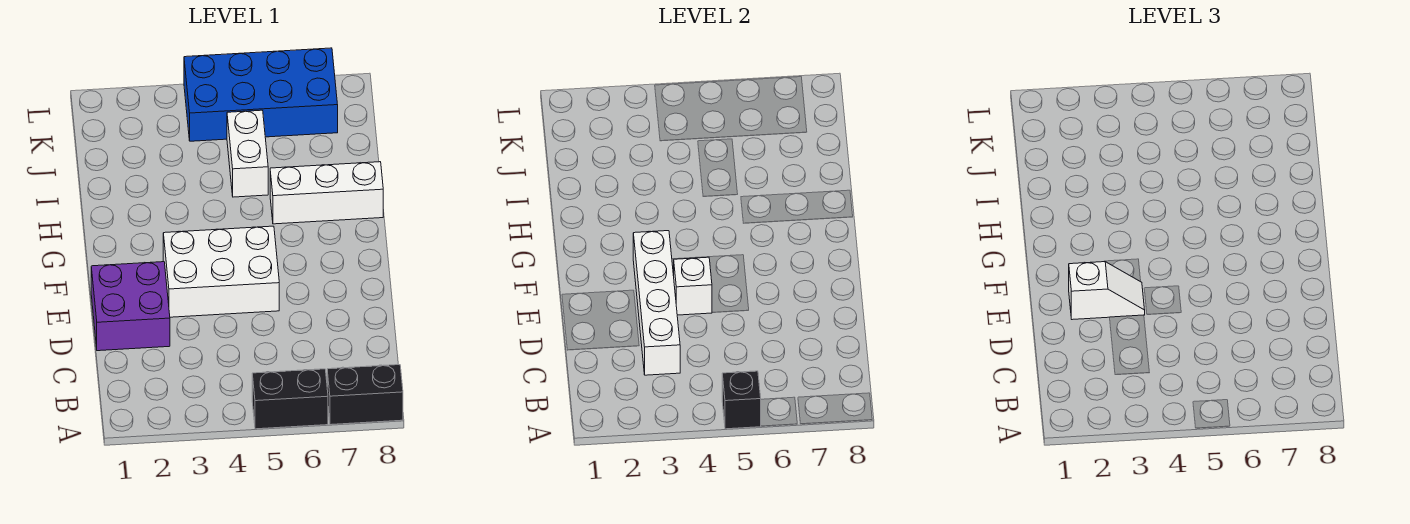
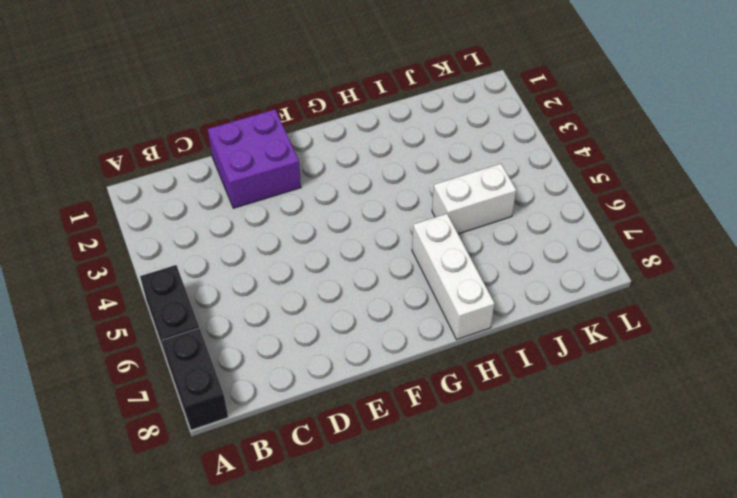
none -> white 2x3 brick [163,226,279,317]
none -> blue 2x4 brick [184,48,338,141]

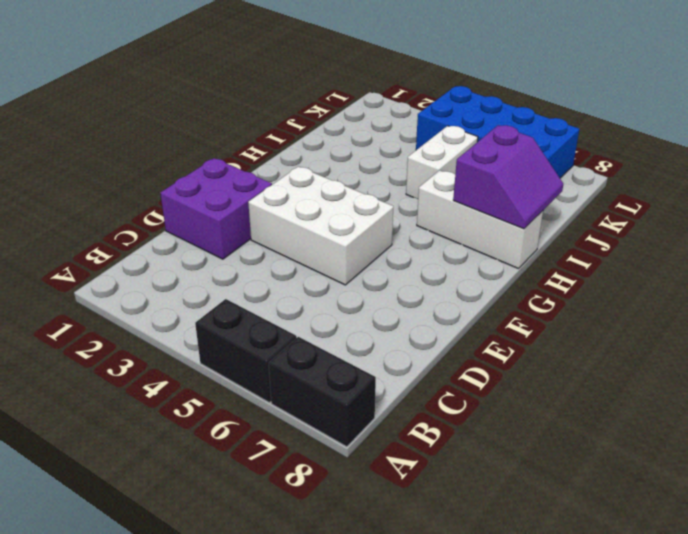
purple 2x2 slope [453,125,563,229] -> none
none -> black 1x1 brick [722,371,761,429]
none -> white 1x4 brick [633,231,680,375]

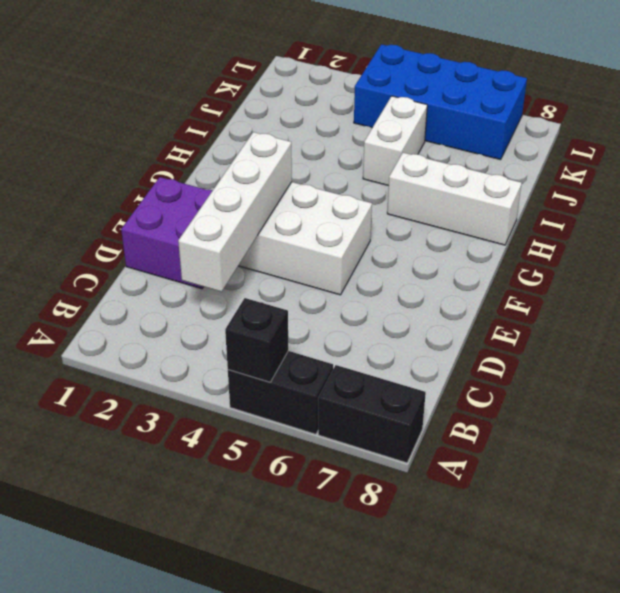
none -> white 1x1 brick [674,257,712,315]
none -> white 1x2 slope [1069,262,1145,320]

